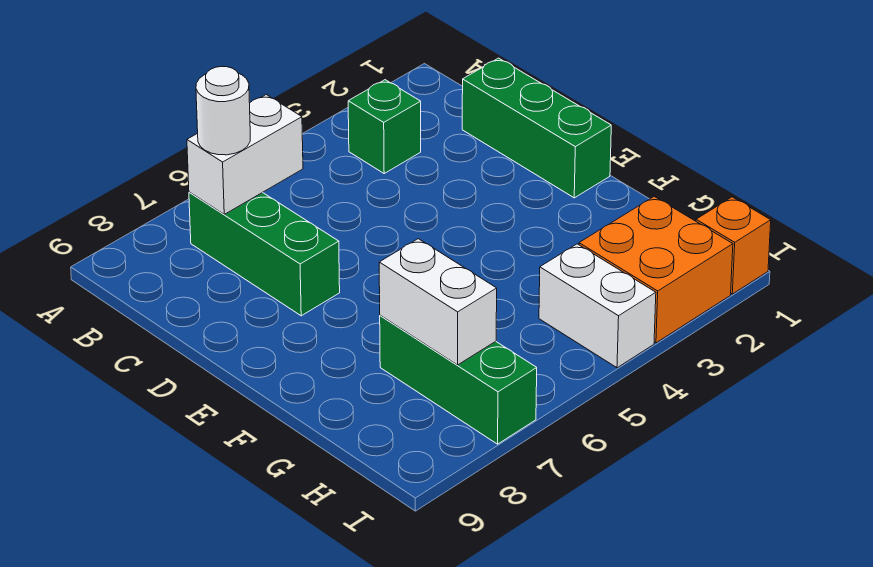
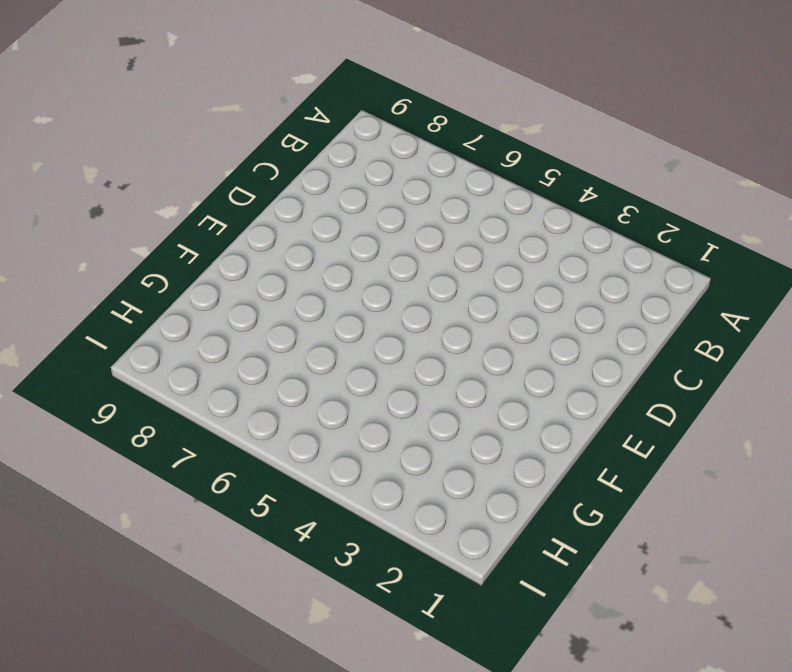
none -> green 1x1 brick [348,80,421,173]
none -> green 1x3 brick [189,192,340,316]

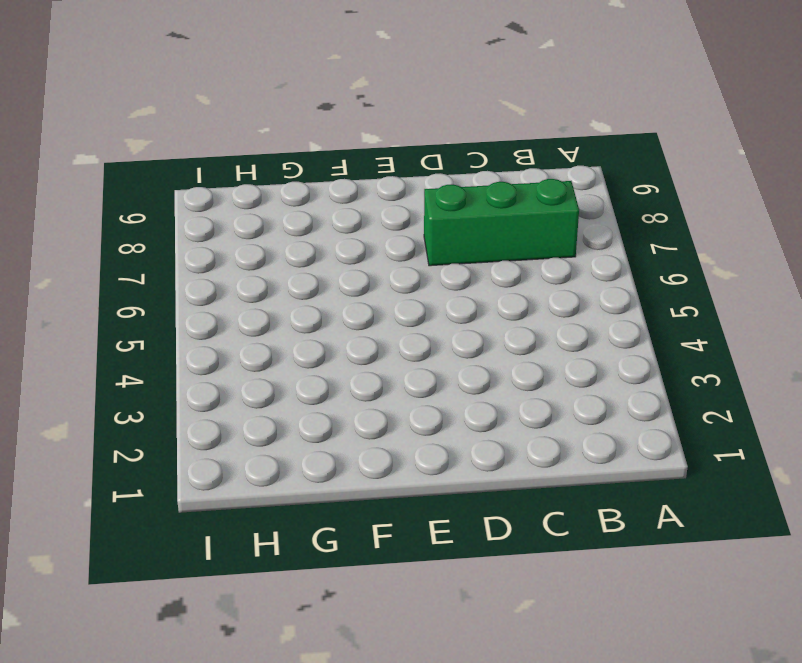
none -> green 1x1 brick [348,80,421,173]
none -> green 1x3 brick [462,58,611,198]

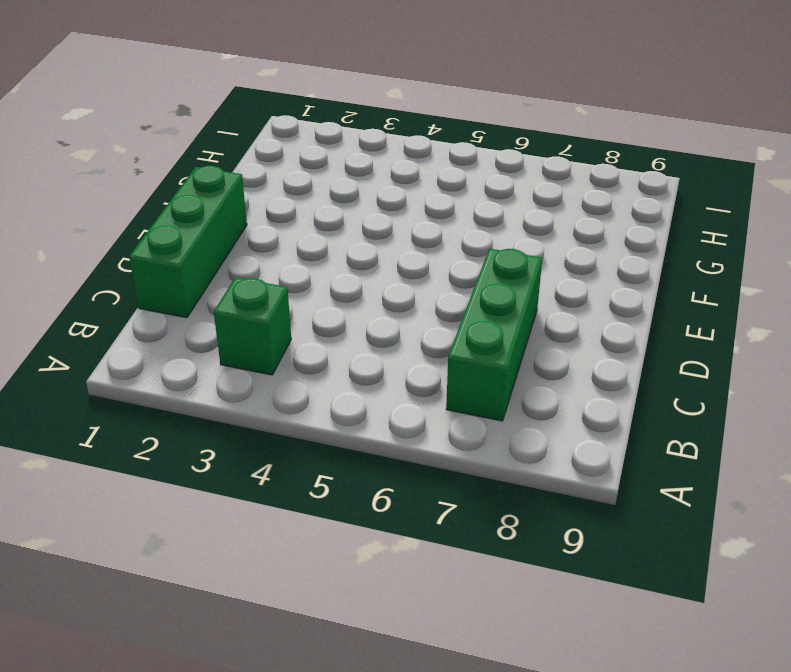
none -> green 1x3 brick [380,315,537,444]
none -> orange 2x2 brick [579,197,733,343]

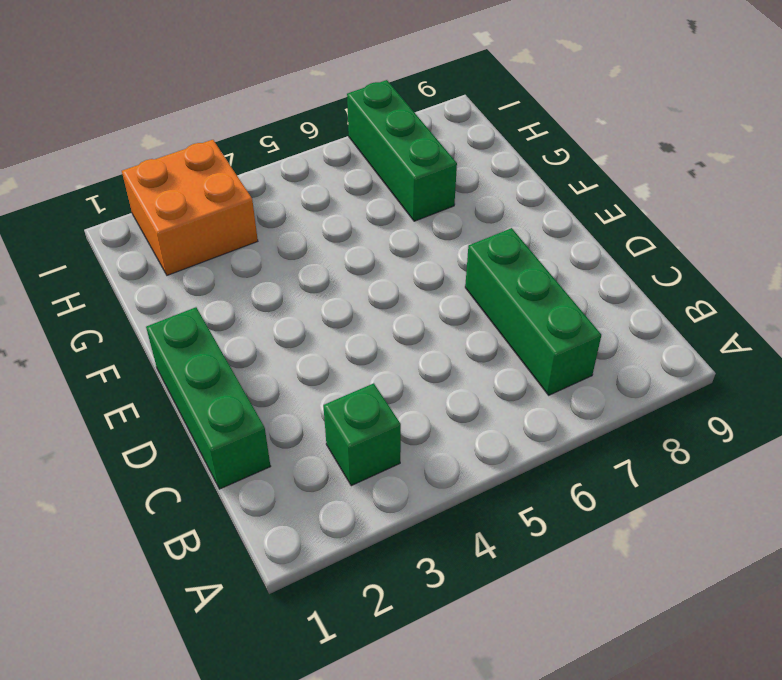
none -> white 1x2 brick [539,244,656,368]
none -> orange 1x1 brick [696,197,771,294]

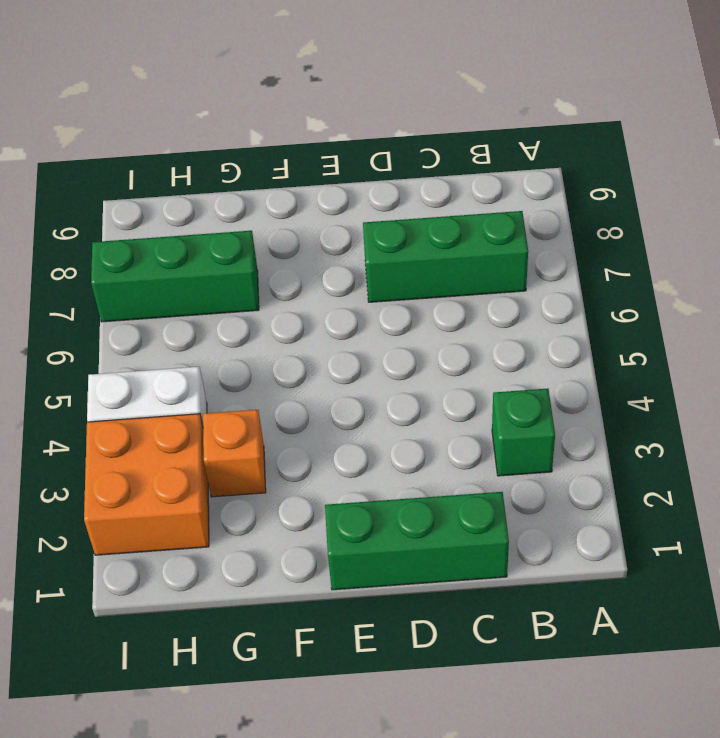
orange 1x1 brick [203,410,266,497] -> orange 1x1 brick moved to [696,197,771,294]
none -> white 1x2 brick [187,95,303,214]
none -> white 1x2 brick [379,239,497,365]

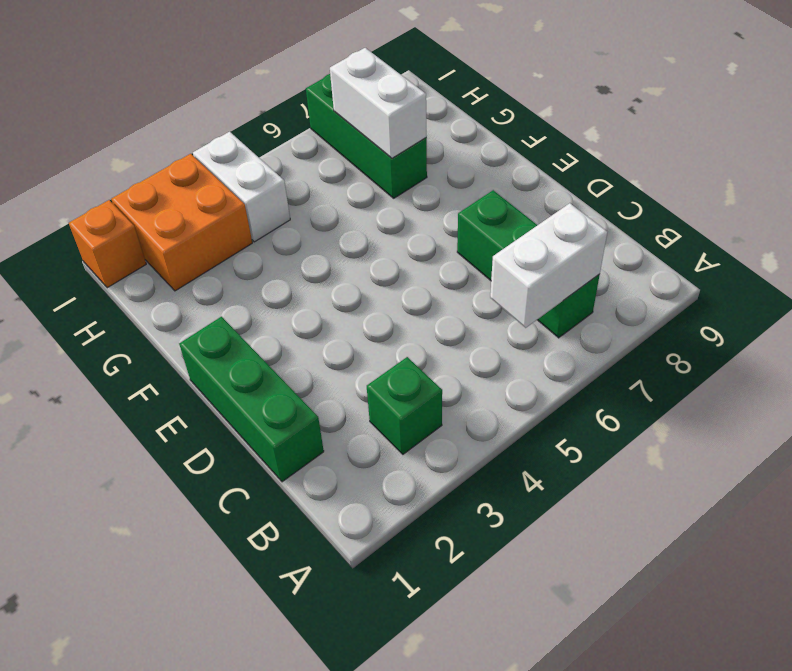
none -> white 1x1 round brick [196,66,250,155]

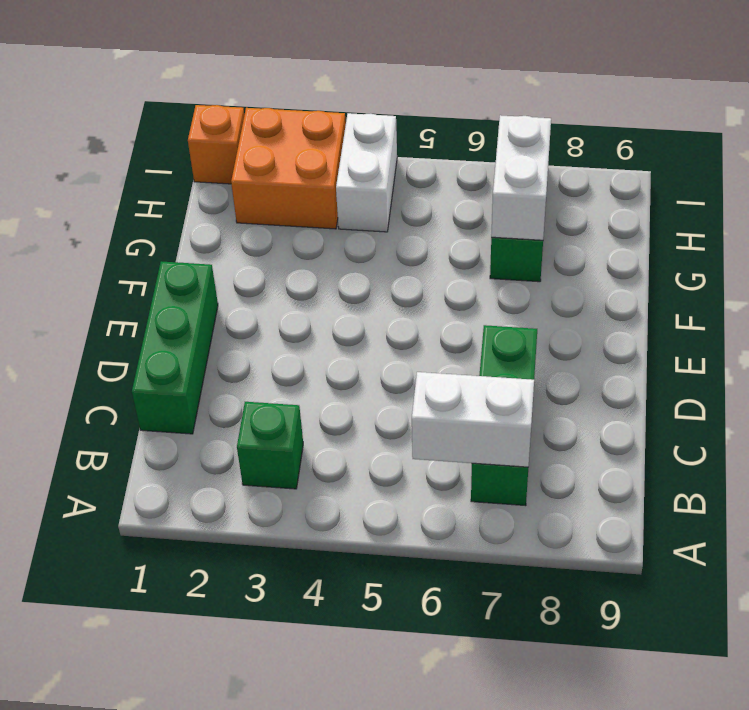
none -> white 1x1 round brick [196,66,250,155]

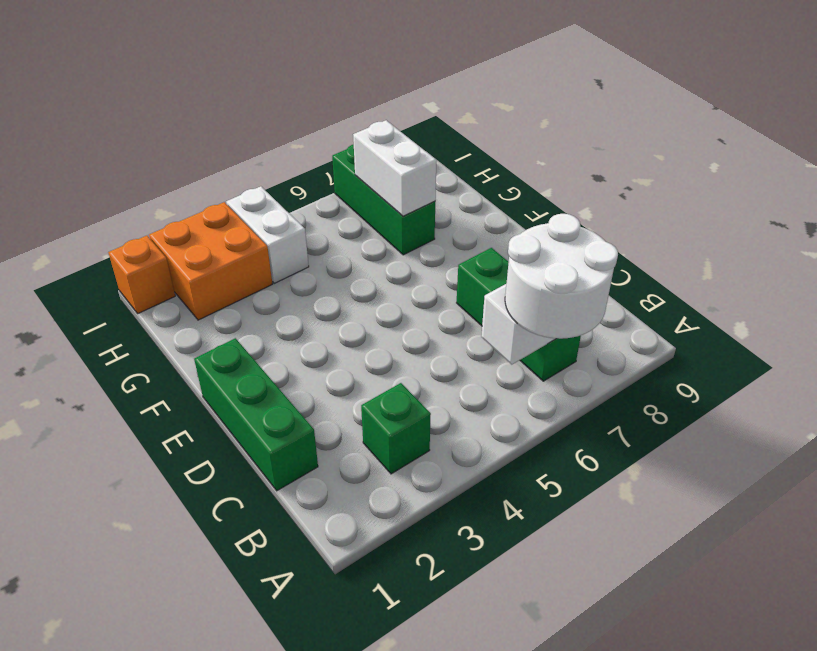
white 2x2 round brick [505,214,618,339] -> white 1x1 round brick [196,66,250,155]

